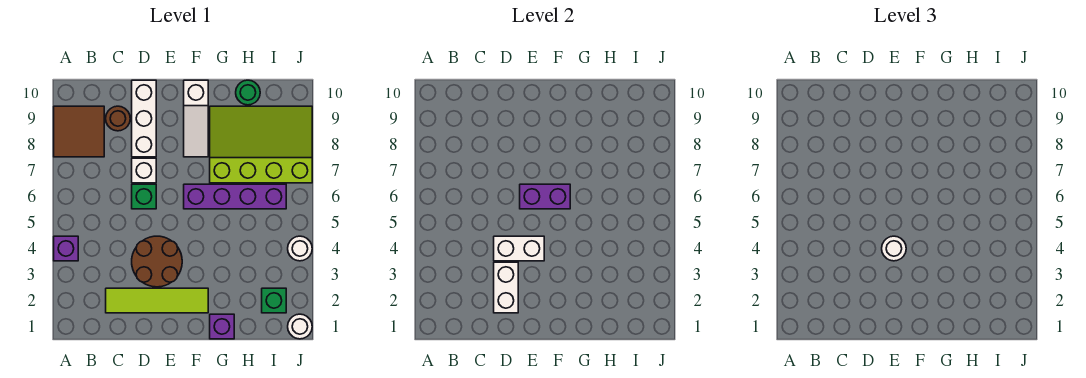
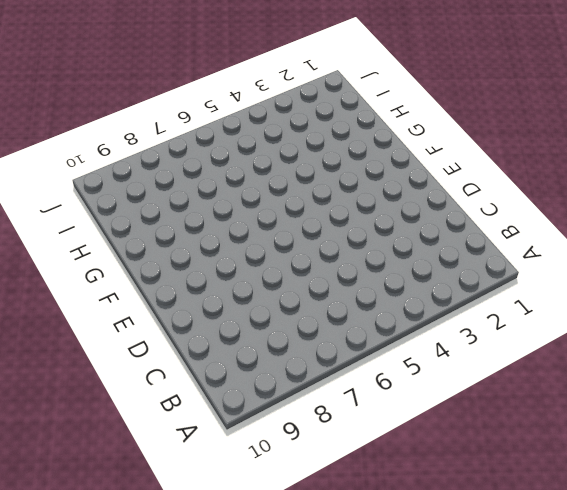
none -> purple 1x1 brick [54,236,78,261]
none -> brown 2x2 tile [54,106,104,157]
none -> lime 1x4 tile [106,288,208,313]

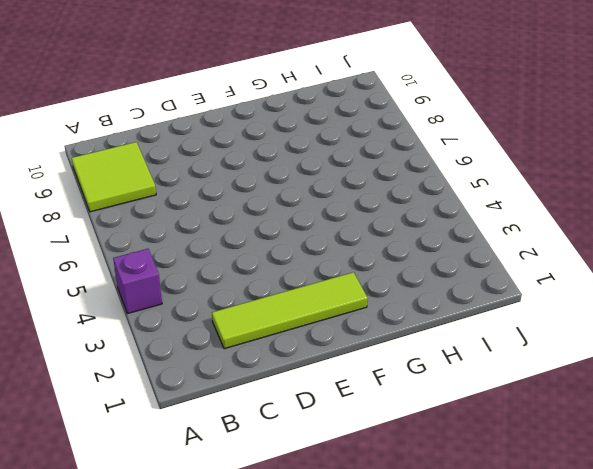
lime 2x2 tile [72,142,156,212] -> brown 2x2 tile [54,106,104,157]
none -> brown 1x1 round brick [106,106,130,131]
none -> brown 2x2 round brick [132,236,182,287]
none -> green 1x1 brick [132,184,156,209]

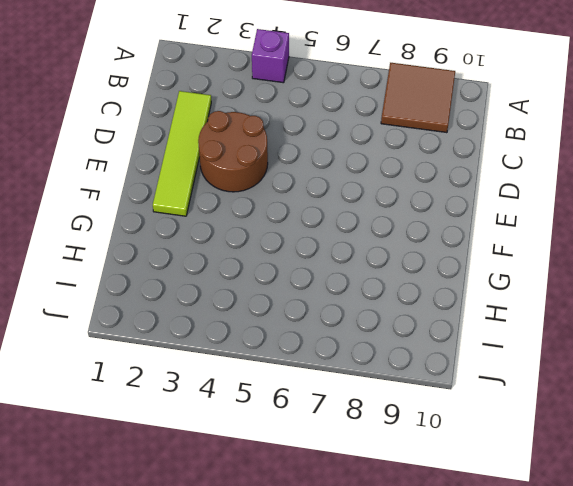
none -> brown 1x1 round brick [106,106,130,131]
none -> green 1x1 brick [132,184,156,209]
none -> white 1x1 brick [132,158,156,183]

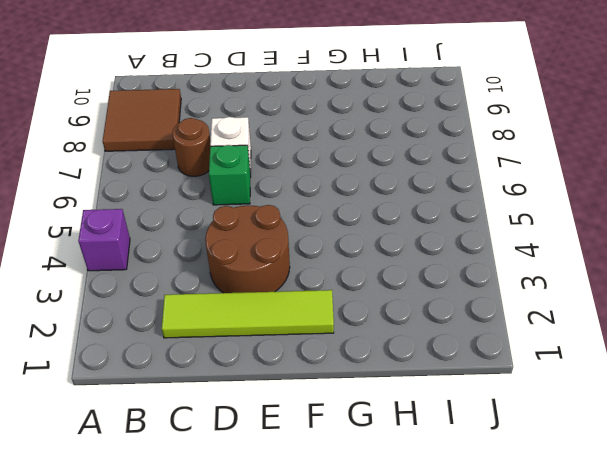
brown 1x1 round brick [172,118,211,176] -> brown 1x1 round brick moved to [106,106,130,131]
none -> white 1x3 brick [132,80,156,157]
none -> purple 1x4 brick [184,184,286,209]
none -> white 1x3 slope [184,80,208,157]

